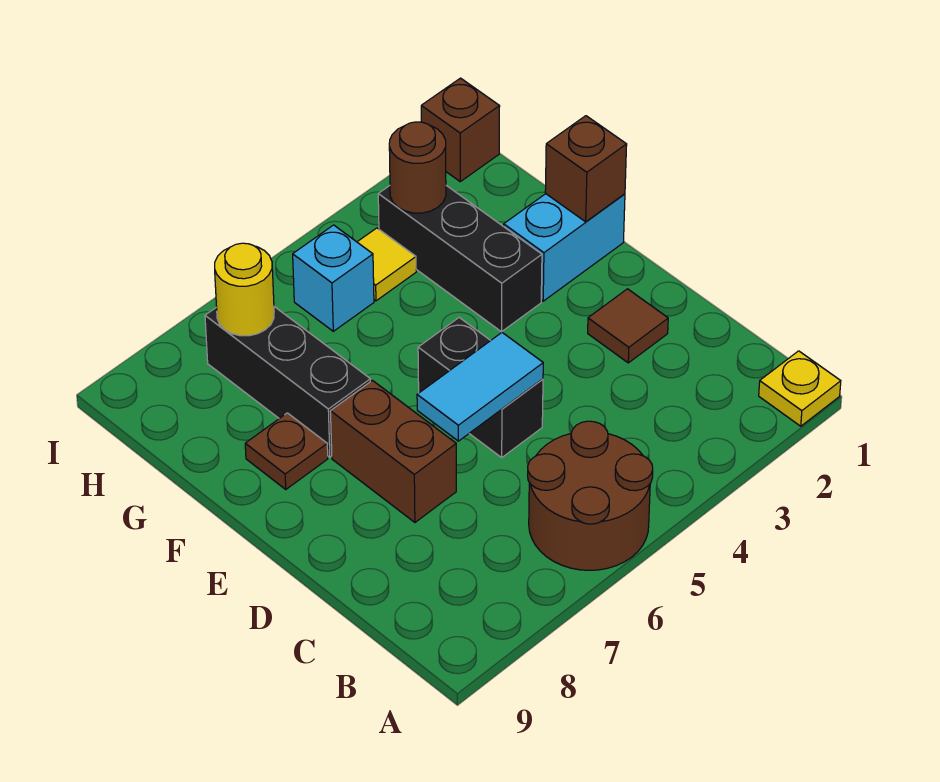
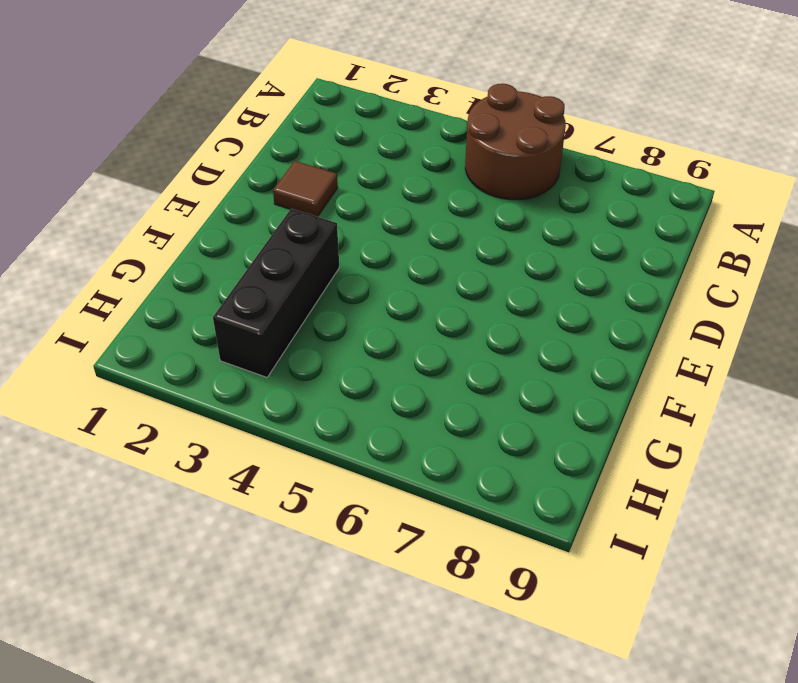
none -> yellow 1x1 plate [759,351,841,426]
none -> black 1x2 brick [418,318,543,457]
none -> brown 1x2 brick [331,380,456,522]

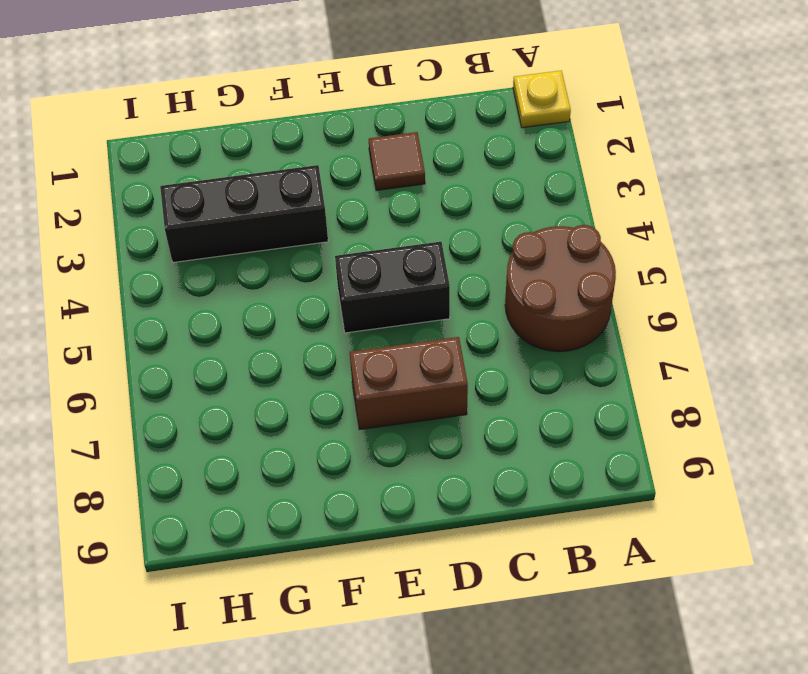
none -> cyan 1x2 brick [504,194,625,301]
none -> black 1x3 brick [205,307,370,457]
none -> brown 1x1 plate [245,413,328,489]

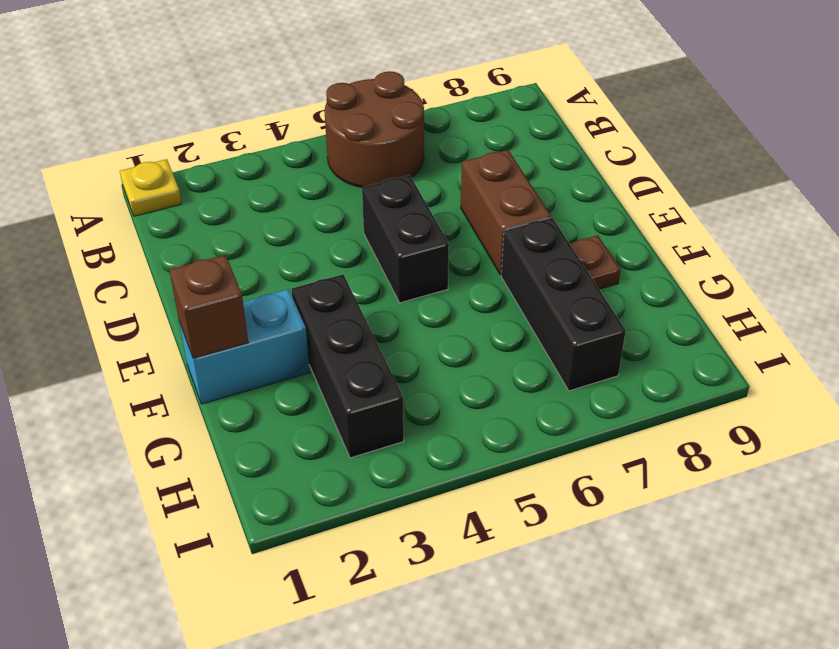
none -> brown 1x1 tile [588,289,668,363]
none -> yellow 1x1 tile [357,228,416,301]
none -> cyan 1x1 brick [293,225,374,331]

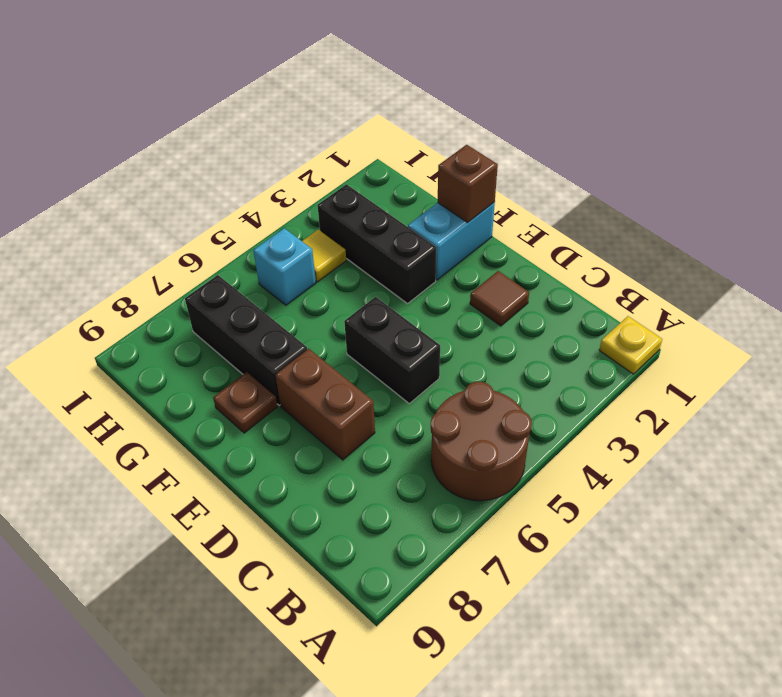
none -> brown 1x1 brick [421,78,500,182]
none -> cyan 1x2 tile [417,333,543,441]
none -> brown 1x1 round brick [389,122,446,213]

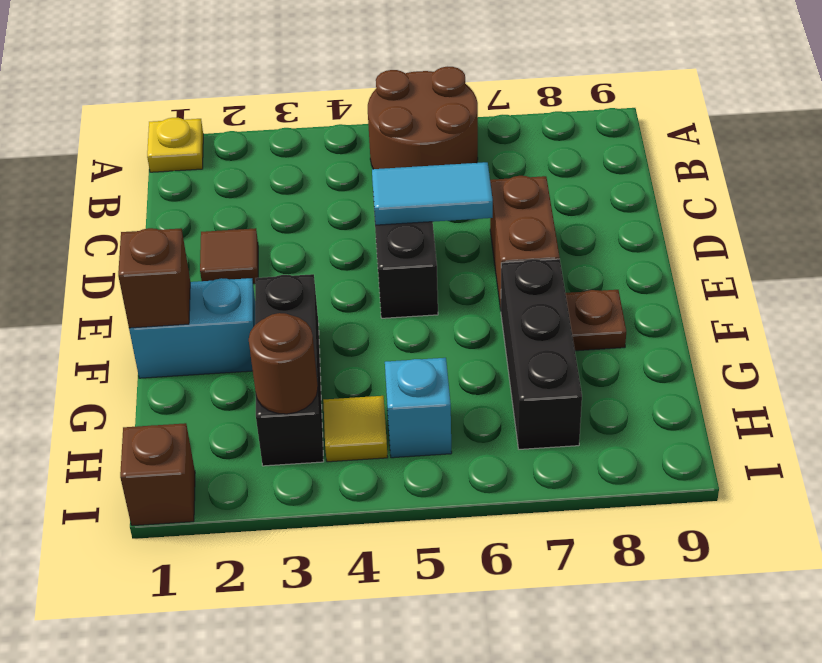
none -> yellow 1x1 round brick [215,243,274,336]

